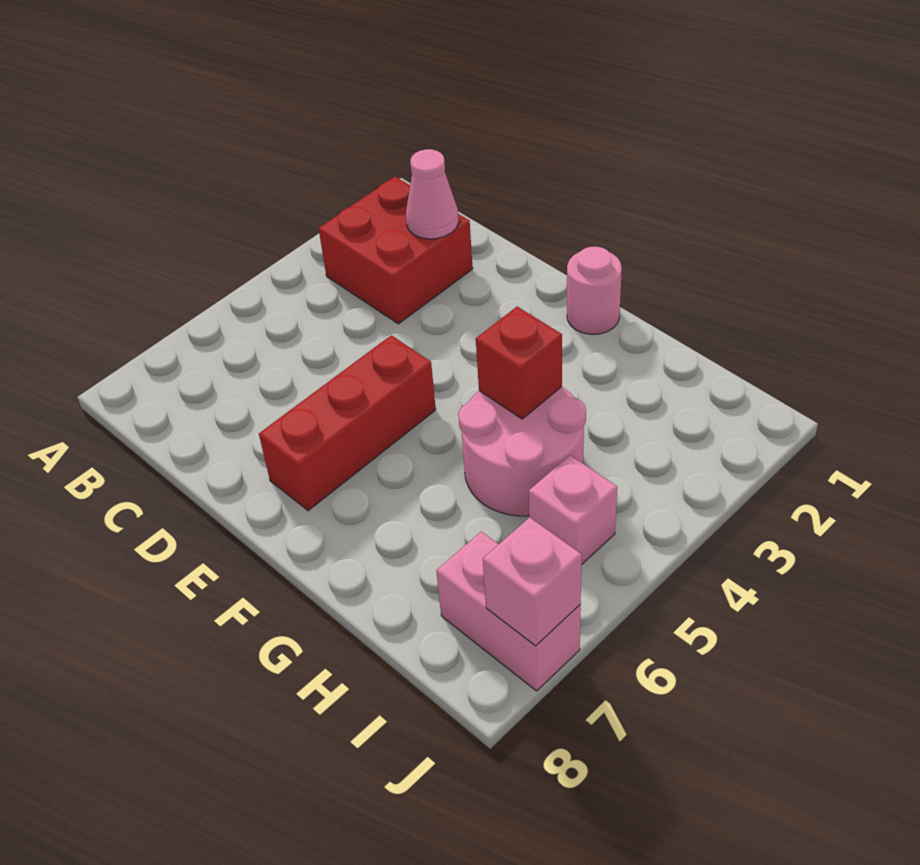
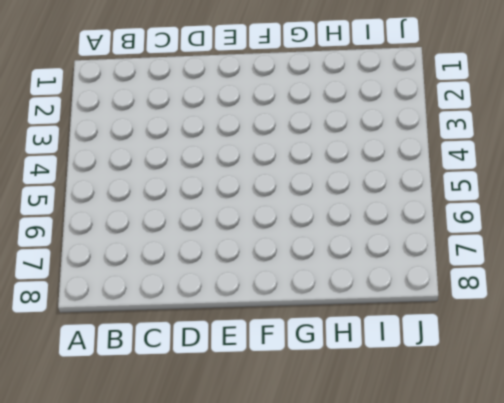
none -> red 2x2 brick [319,177,473,324]
none -> red 1x3 brick [259,335,436,511]

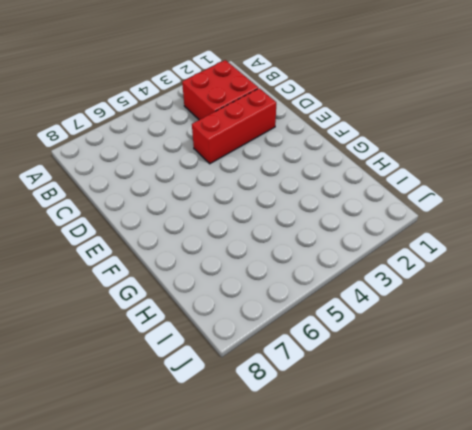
red 1x3 brick [192,88,276,164] -> red 1x3 brick moved to [259,335,436,511]
none -> pink 1x1 round brick [567,247,622,334]
none -> pink 2x2 round brick [458,387,586,516]

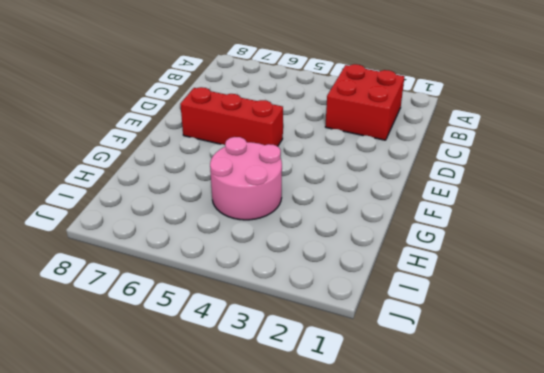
none -> pink 1x1 round brick [567,247,622,334]
none -> pink 1x1 brick [529,455,617,565]

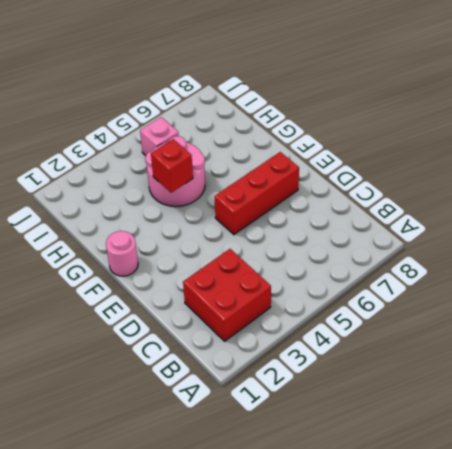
none -> pink 1x2 brick [436,532,581,691]
none -> pink 1x1 cone [406,149,458,239]

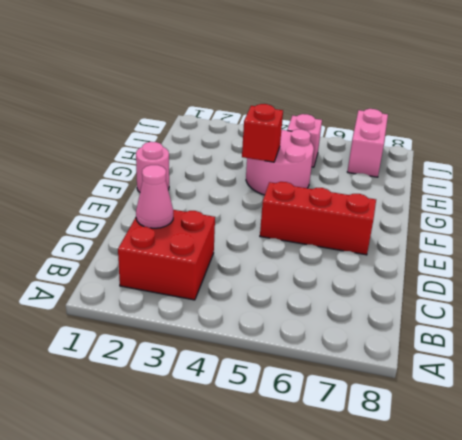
none -> pink 1x1 brick [483,517,582,646]

